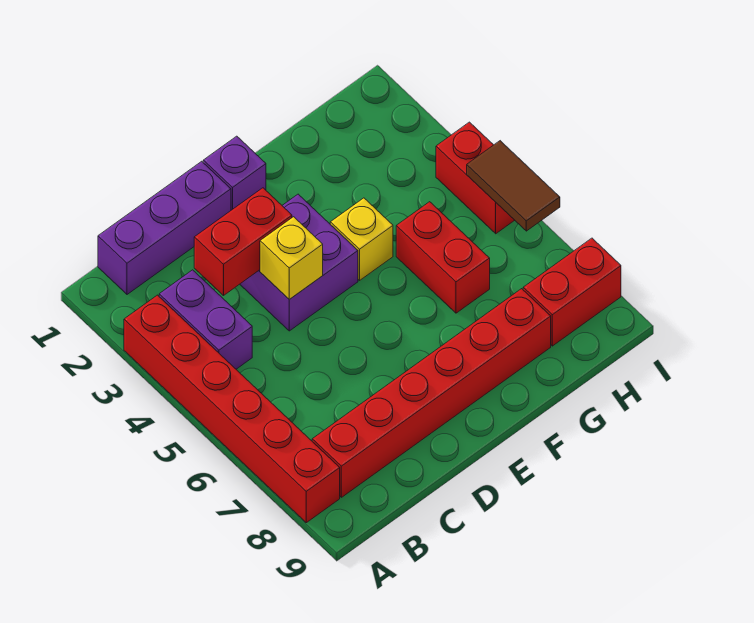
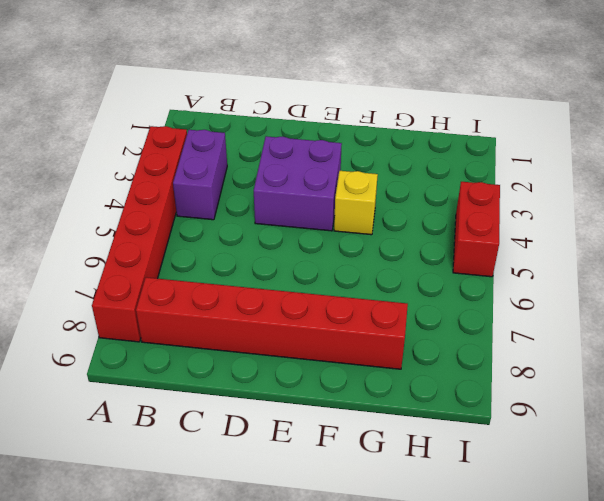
none -> purple 1x3 brick [98,161,231,294]
none -> purple 1x1 brick [203,136,266,210]
none -> red 1x2 brick [396,202,490,313]

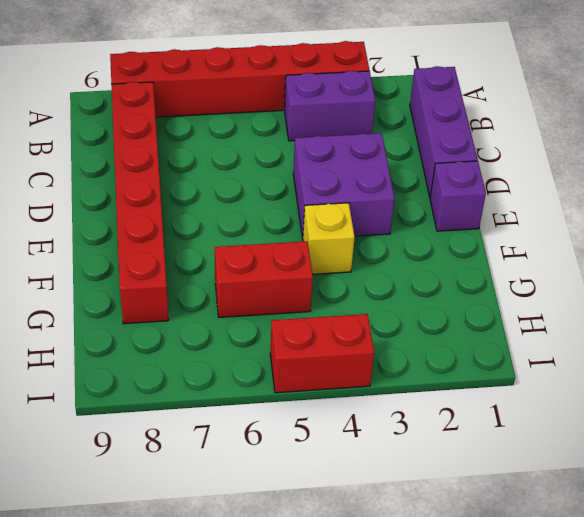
none -> red 1x2 brick [523,238,621,346]
none -> red 1x2 brick [194,188,292,296]
none -> yellow 1x1 brick [260,217,323,299]

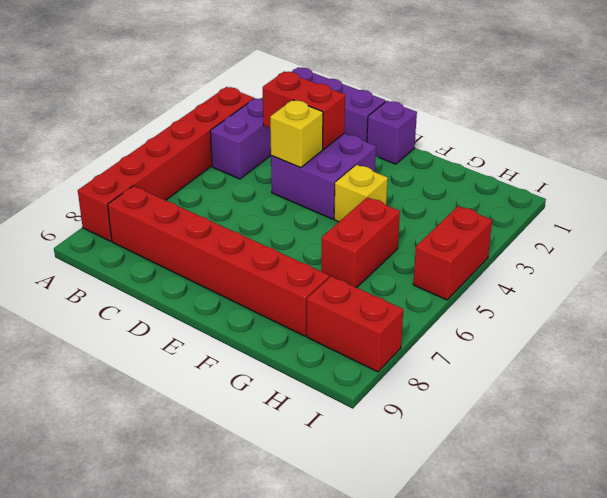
none -> brown 1x2 tile [467,141,560,231]

